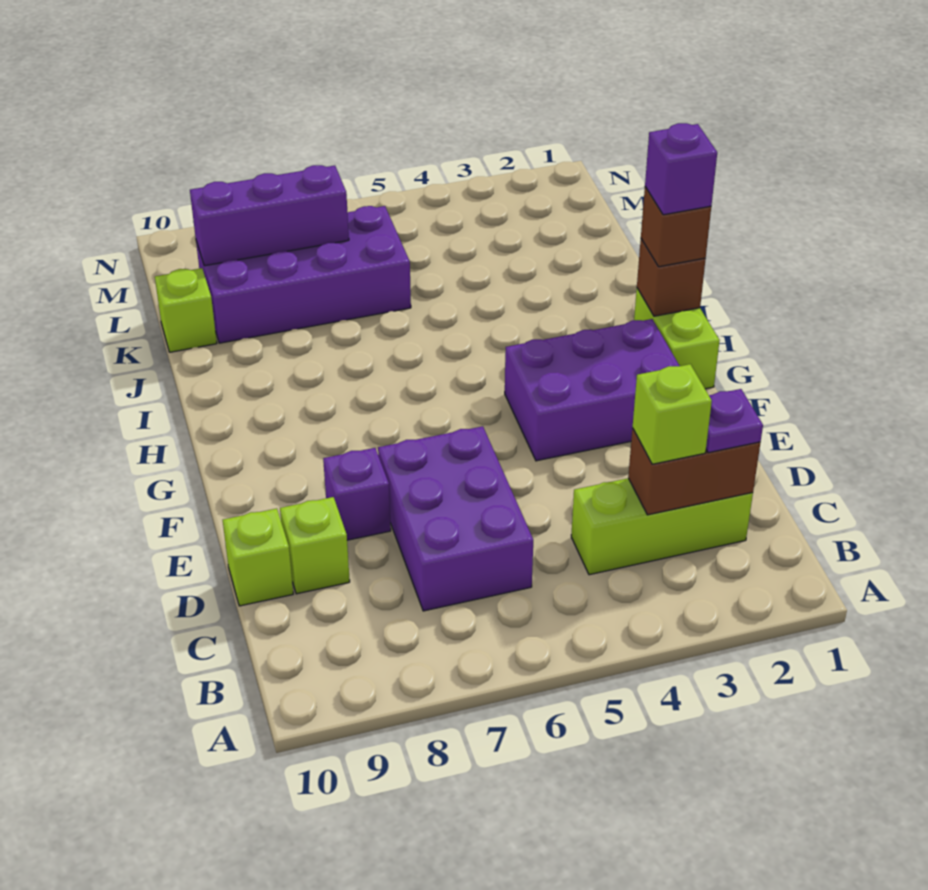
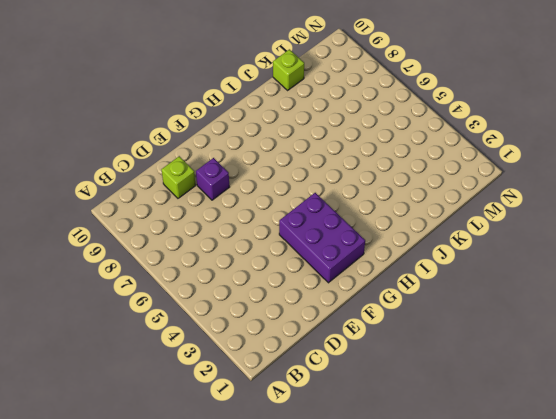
none -> lime 1x3 brick [571,478,753,575]
none -> purple 2x3 brick [378,426,533,611]
none -> lime 1x1 brick [223,509,293,606]

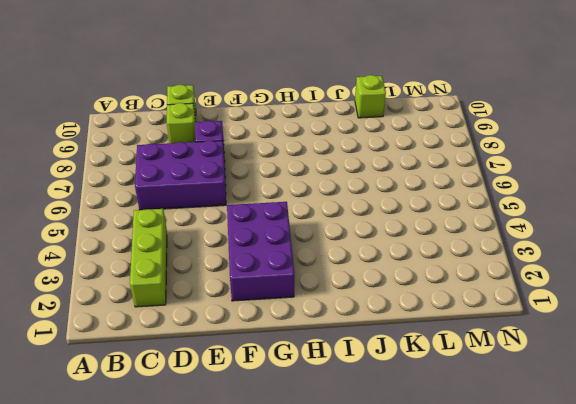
none -> lime 1x2 brick [634,288,720,389]
none -> purple 2x4 brick [196,206,411,343]
none -> brown 1x2 brick [628,428,760,515]

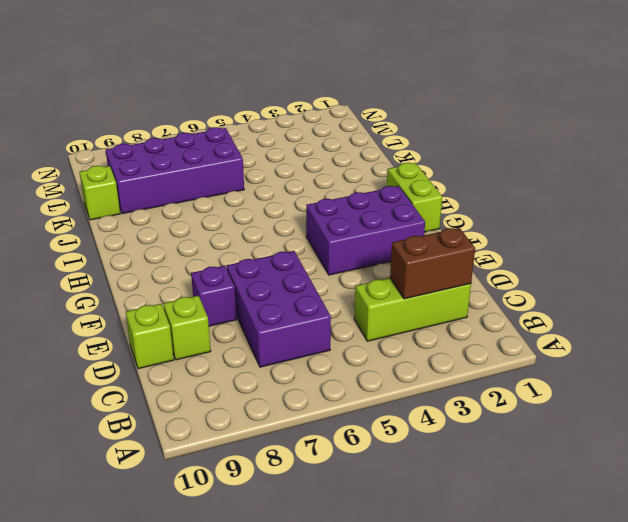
none -> brown 1x1 brick [637,239,706,316]
none -> purple 1x3 brick [190,165,349,266]
none -> purple 1x1 plate [706,389,763,453]

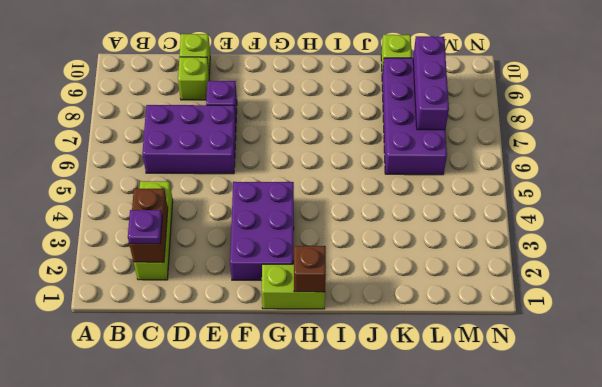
none -> lime 1x1 brick [633,364,712,464]
none -> brown 1x1 brick [641,187,711,267]
none -> purple 1x1 brick [645,123,717,215]

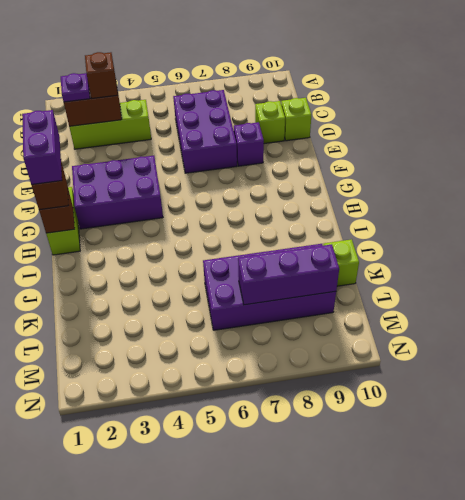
brown 1x1 brick [85,52,118,99] -> lime 1x1 brick [633,364,712,464]
purple 1x2 brick [22,110,62,185] -> purple 1x1 brick [645,123,717,215]

